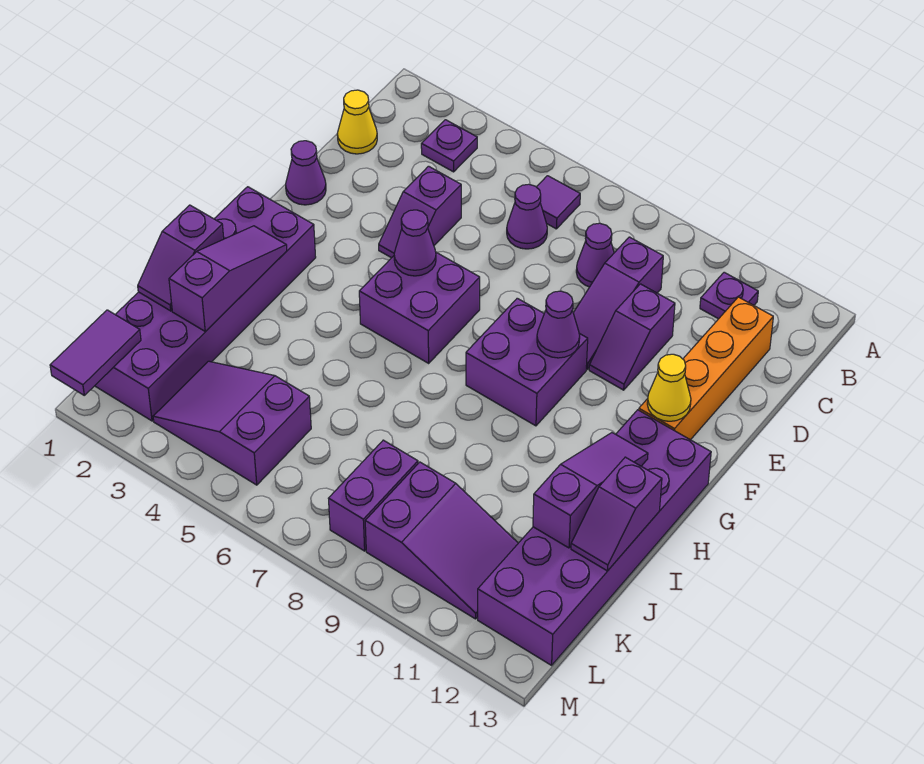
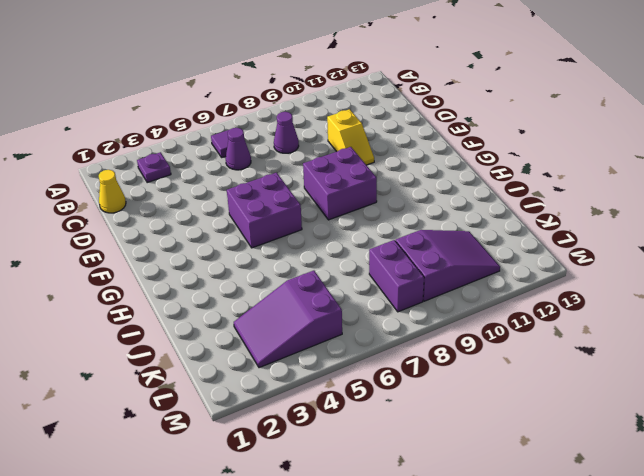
yellow 1x2 slope [327,109,374,165] -> purple 1x2 slope [589,284,675,390]
none -> purple 1x1 plate [700,272,758,319]
none -> purple 1x3 slope [573,237,663,369]
none -> orange 1x4 brick [639,297,773,440]

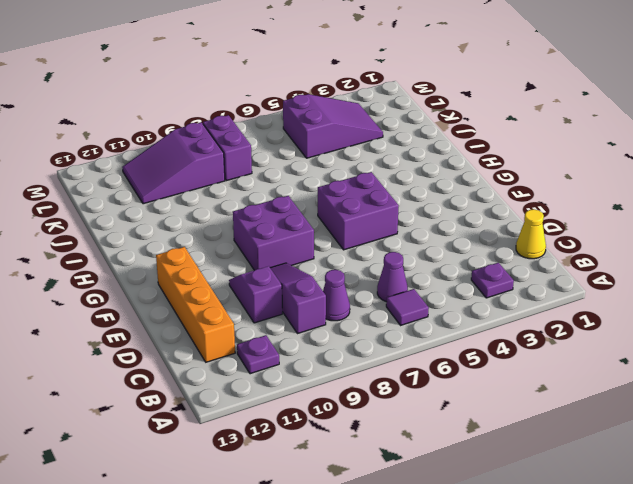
none -> purple 1x2 slope [379,166,461,258]
none -> purple 1x1 cone [286,141,326,205]
none -> purple 2x6 brick [95,187,316,421]

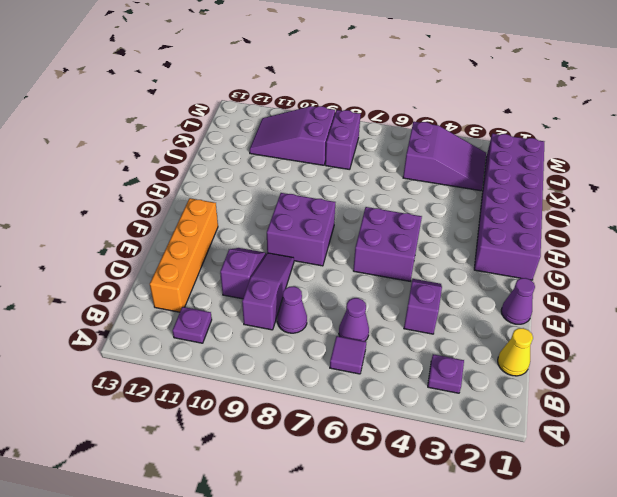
none -> purple 2x6 brick [478,410,711,665]
none -> purple 1x1 cone [394,210,436,276]
none -> purple 1x1 cone [537,291,580,358]

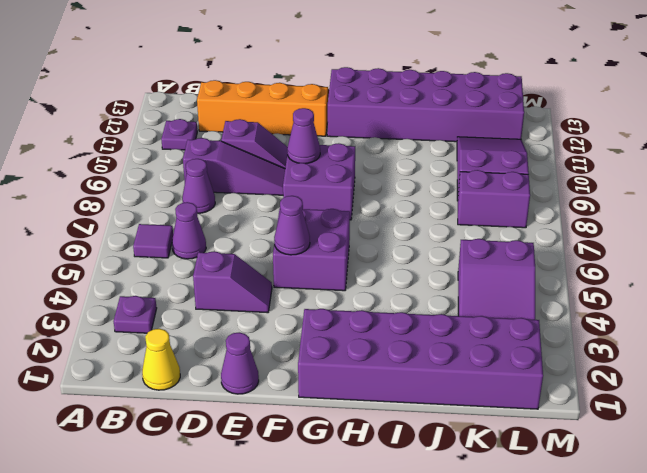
none -> yellow 1x1 cone [647,354,691,421]
none -> purple 1x3 slope [169,226,287,332]
none -> purple 1x3 slope [533,433,648,548]

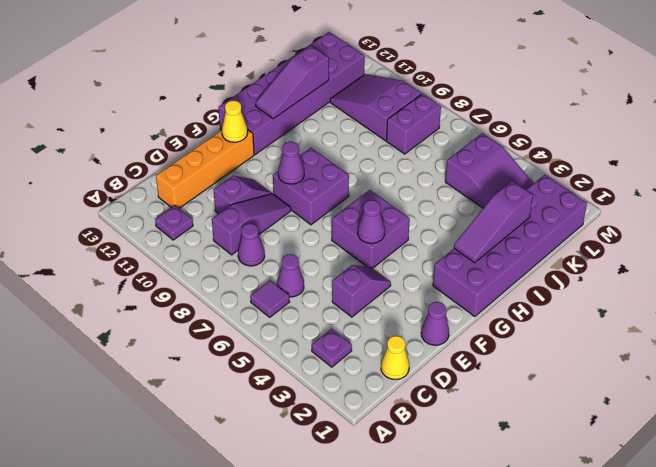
none -> purple 1x2 slope [138,205,224,311]
none -> purple 1x2 slope [571,457,662,571]
none -> purple 1x2 tile [50,310,141,395]

